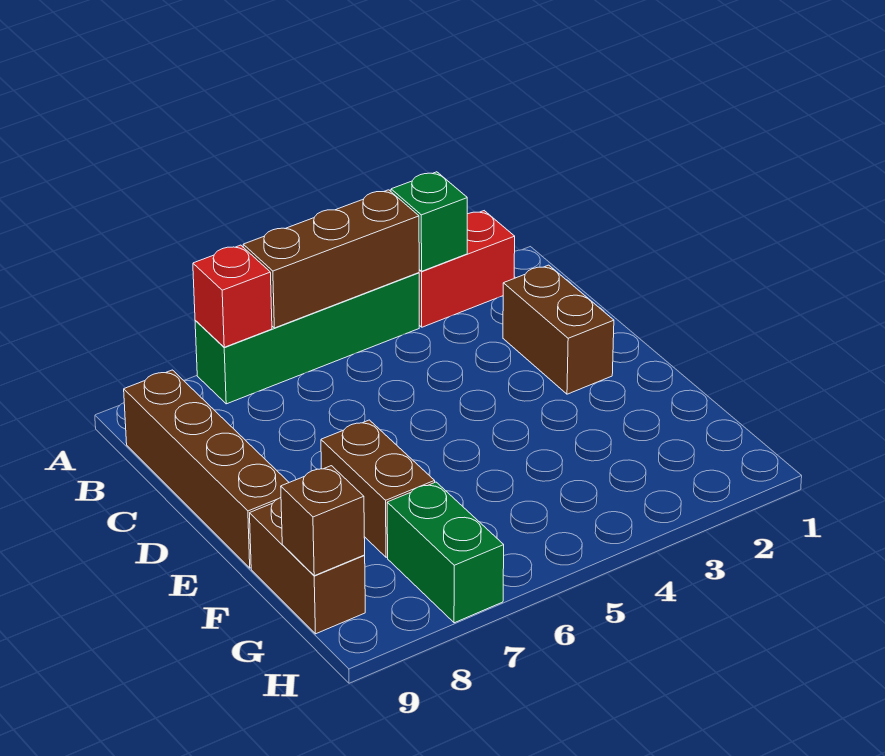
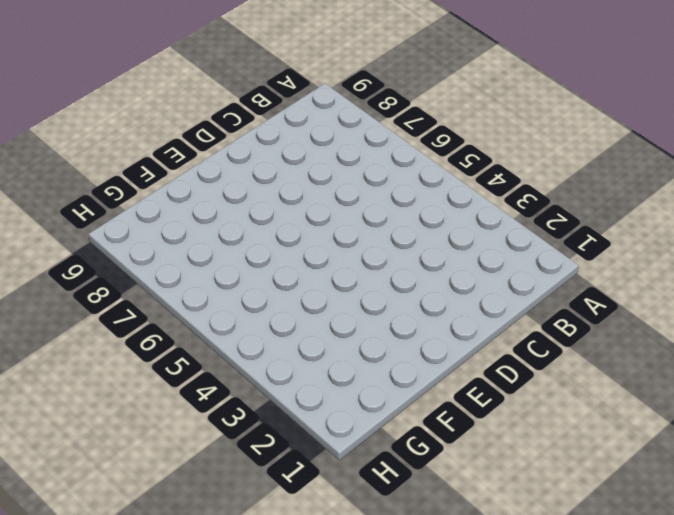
none -> red 1x2 brick [419,211,515,327]
none -> green 1x4 brick [195,273,419,404]

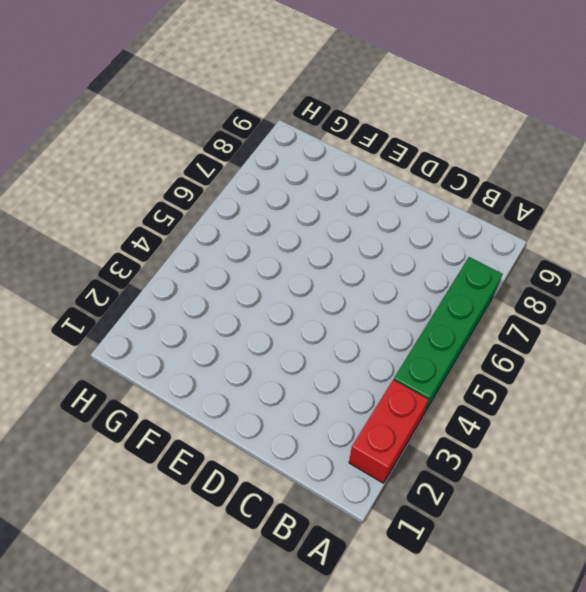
none -> brown 1x4 brick [124,370,289,568]
none -> brown 1x2 brick [503,265,614,394]

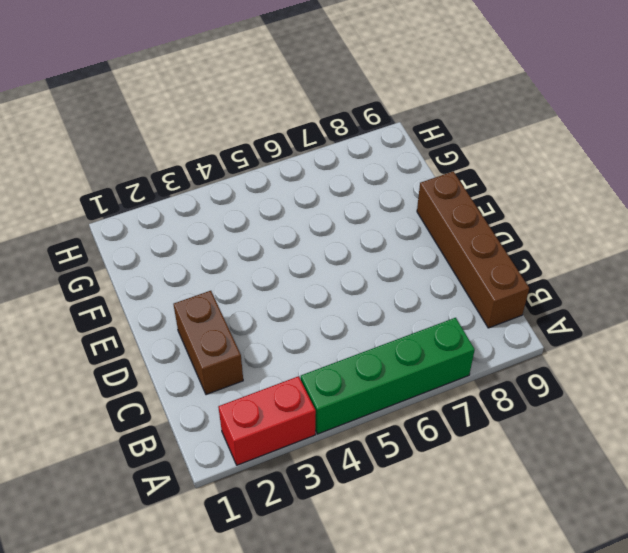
none -> brown 1x2 brick [321,420,435,557]
none -> brown 1x2 brick [250,498,365,634]

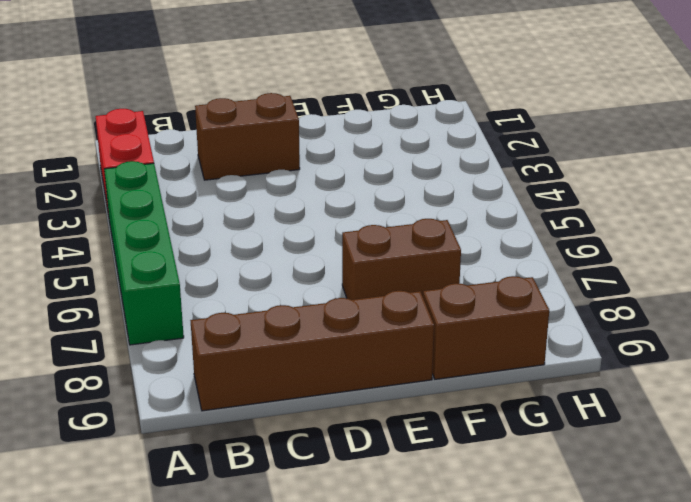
none -> green 1x2 brick [387,482,504,623]
none -> green 1x1 brick [391,172,467,271]

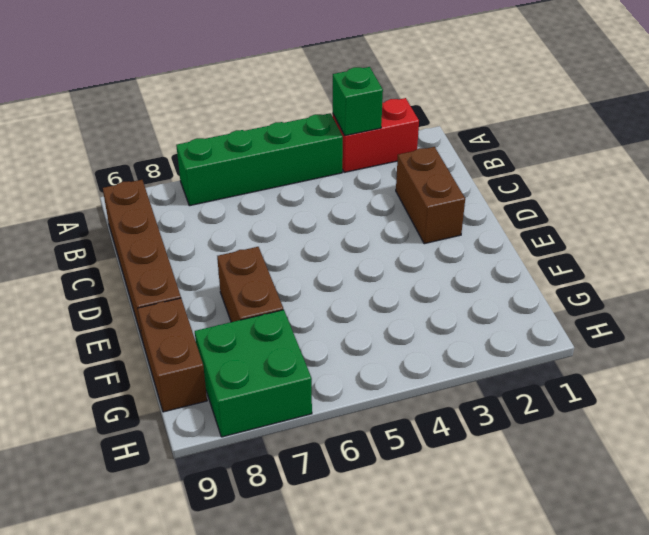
green 2x2 brick [195,310,312,437] -> green 1x2 brick [387,482,504,623]
none -> brown 1x3 brick [243,190,419,328]
none -> red 1x1 brick [193,245,272,347]

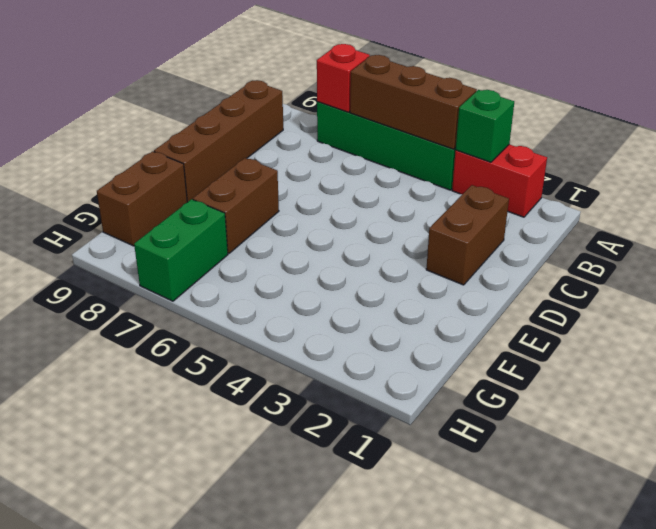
none -> brown 1x1 brick [281,466,365,576]

